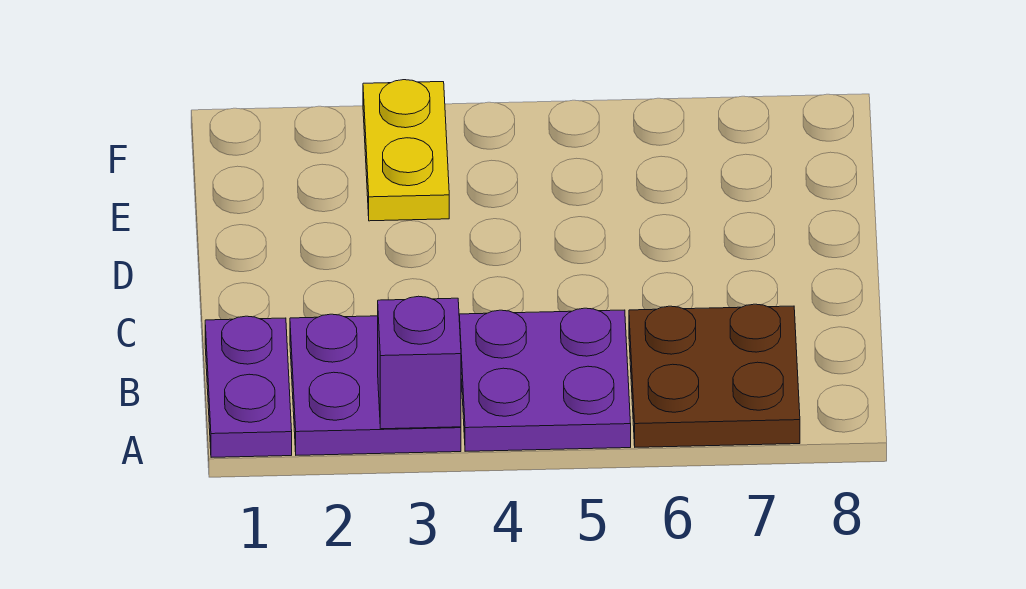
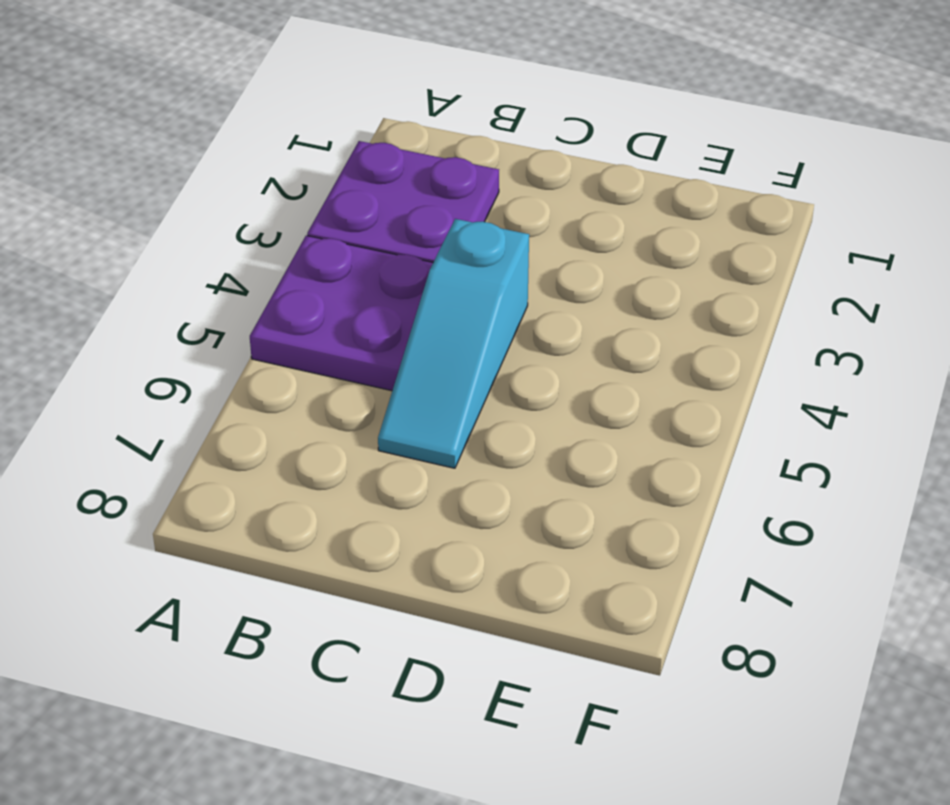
cyan 1x3 slope [378,219,529,468] -> none
none -> purple 1x2 plate [205,316,292,457]
none -> brown 2x2 plate [629,304,800,447]

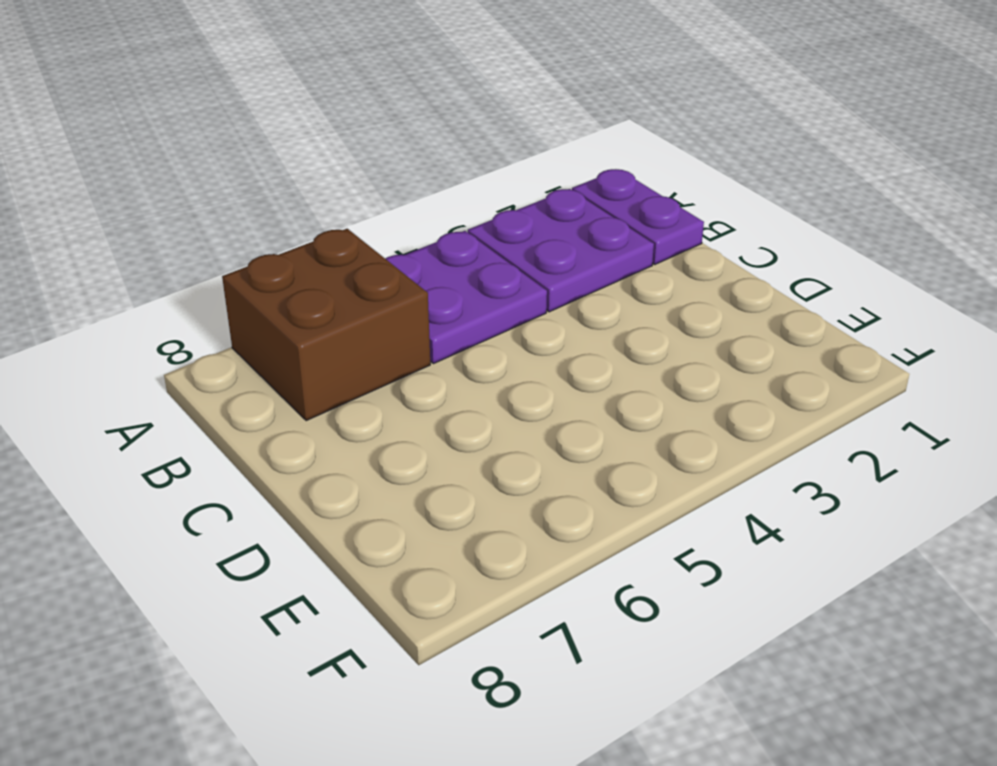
brown 2x2 brick [222,229,430,421] -> brown 2x2 plate [629,304,800,447]
none -> yellow 1x2 plate [363,80,449,221]
none -> purple 1x1 brick [378,296,461,429]

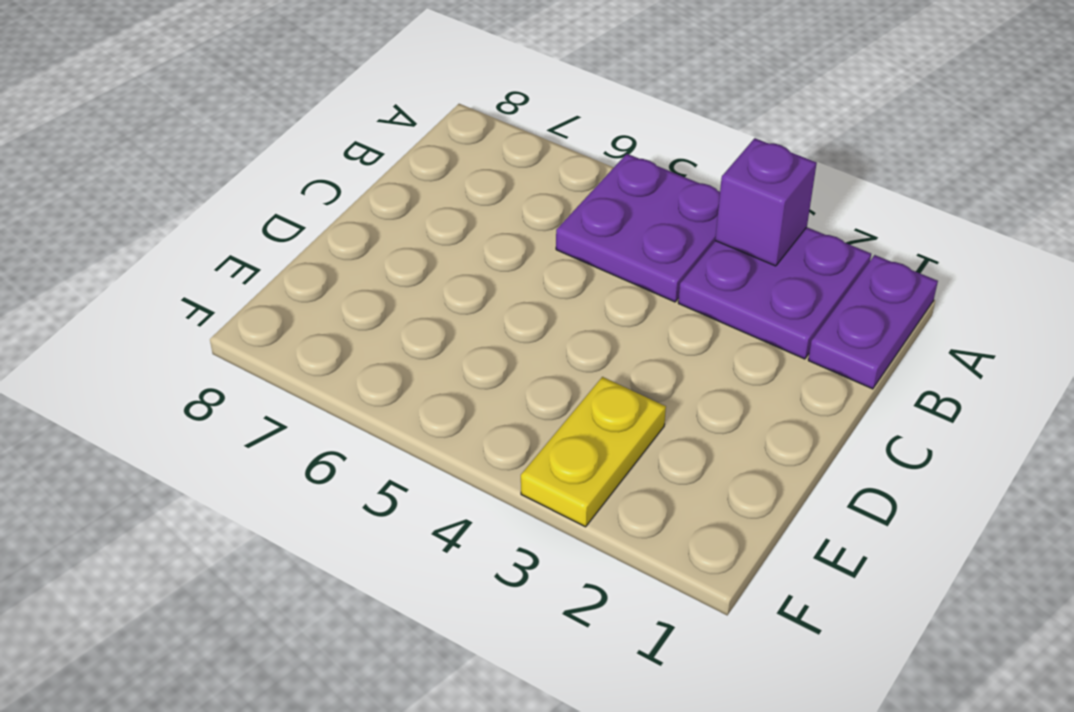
none -> brown 2x2 plate [629,304,800,447]

